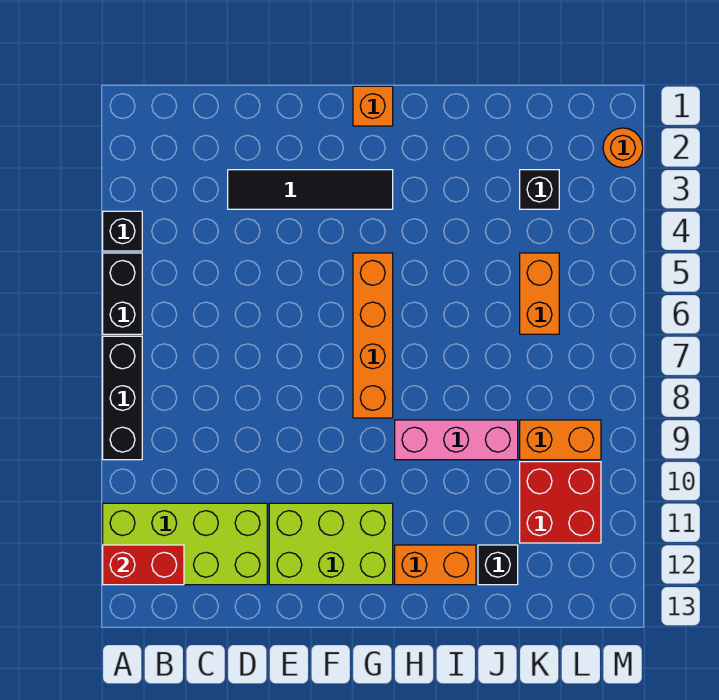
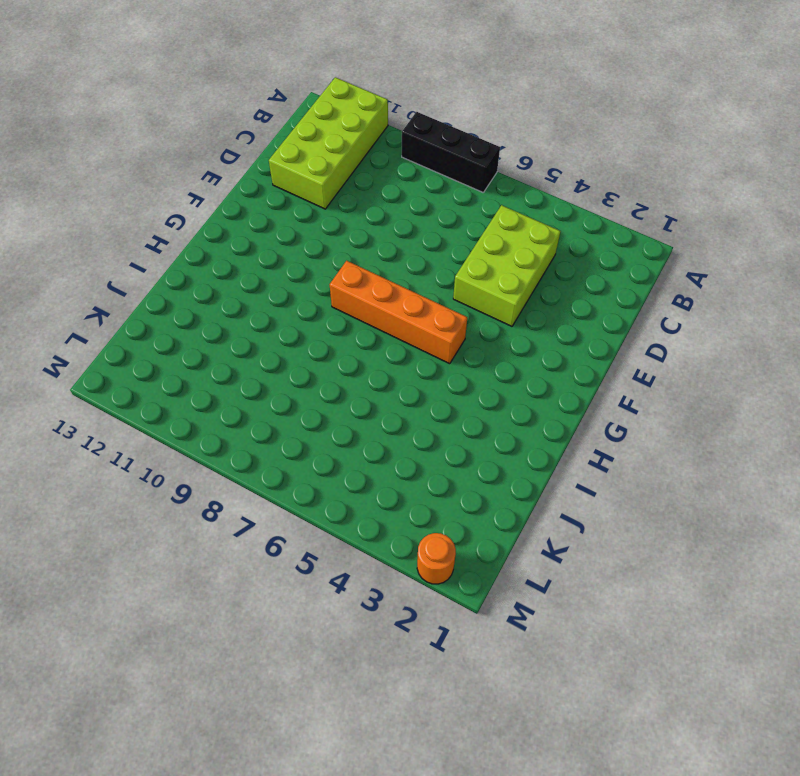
lime 2x3 brick [453,205,560,326] -> lime 2x3 brick moved to [269,503,393,585]
none -> black 1x1 brick [103,211,142,251]
none -> black 1x2 brick [103,253,142,334]
none -> black 1x4 tile [228,170,393,209]

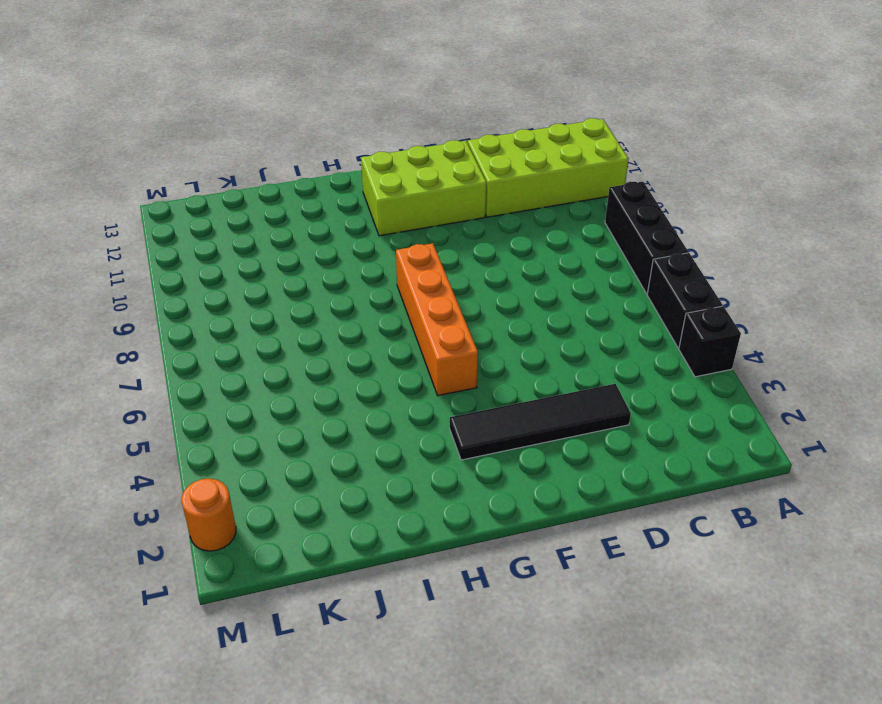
none -> orange 1x1 brick [353,86,393,126]
none -> pink 1x3 brick [395,420,518,460]
none -> orange 1x2 brick [395,545,476,585]

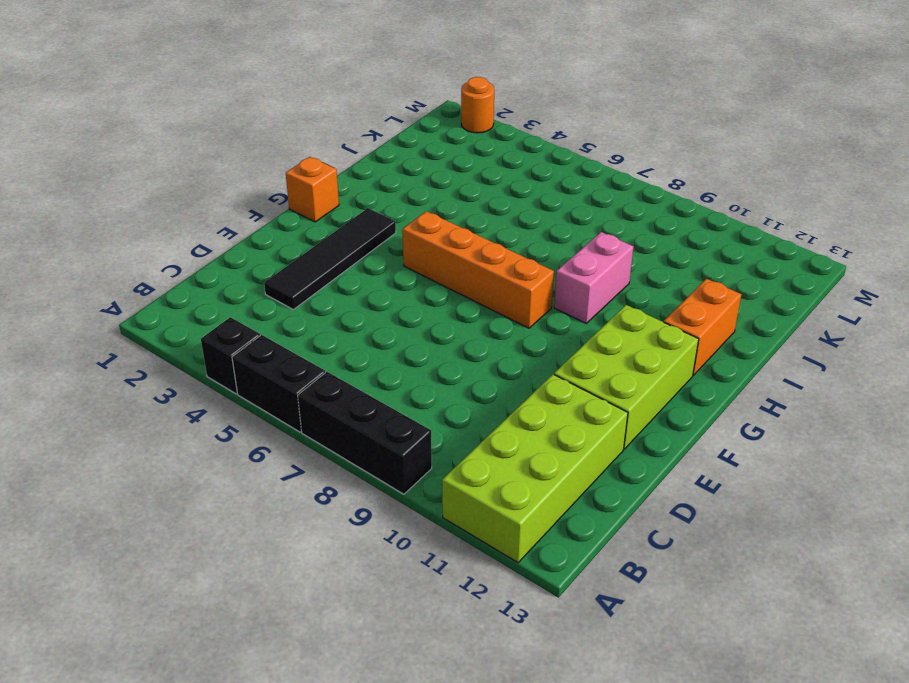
pink 1x2 brick [554,232,633,323] -> pink 1x3 brick [395,420,518,460]
none -> black 1x1 brick [478,545,518,585]
none -> black 1x1 brick [520,170,559,209]
none -> orange 1x2 brick [520,253,559,334]

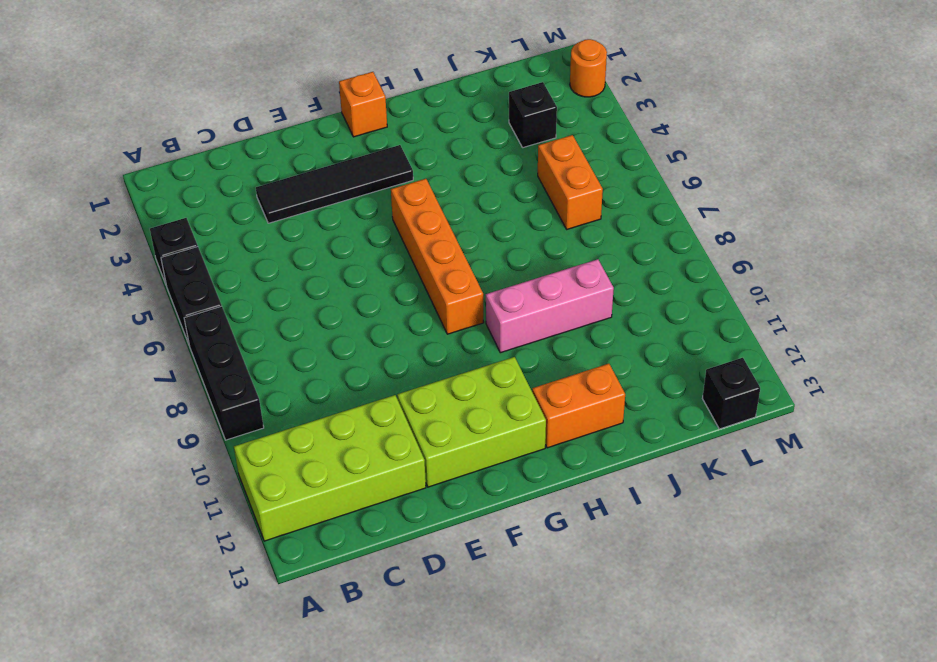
black 1x1 brick [702,358,760,429] -> black 1x1 brick moved to [478,545,518,585]
none -> orange 1x2 brick [520,420,601,460]
none -> red 2x2 brick [520,462,601,543]
none -> red 1x2 brick [103,545,184,585]

